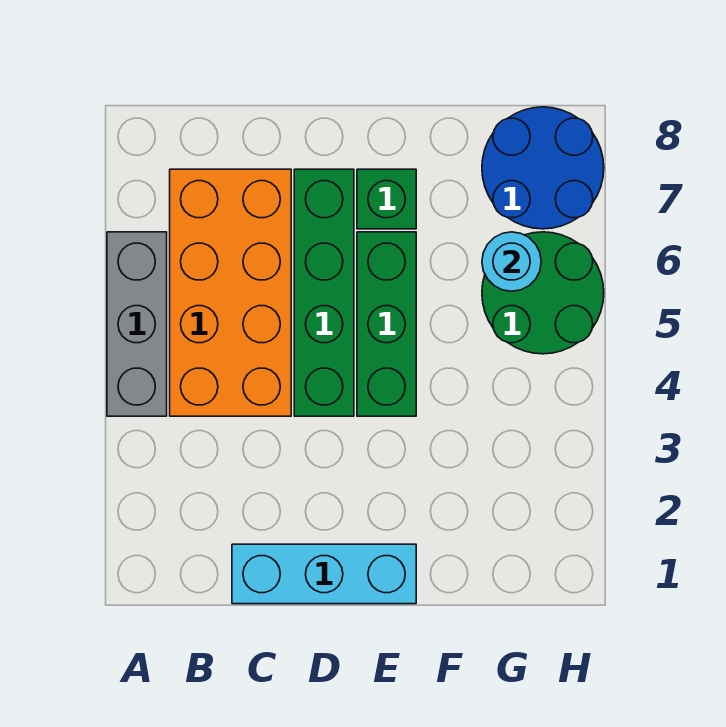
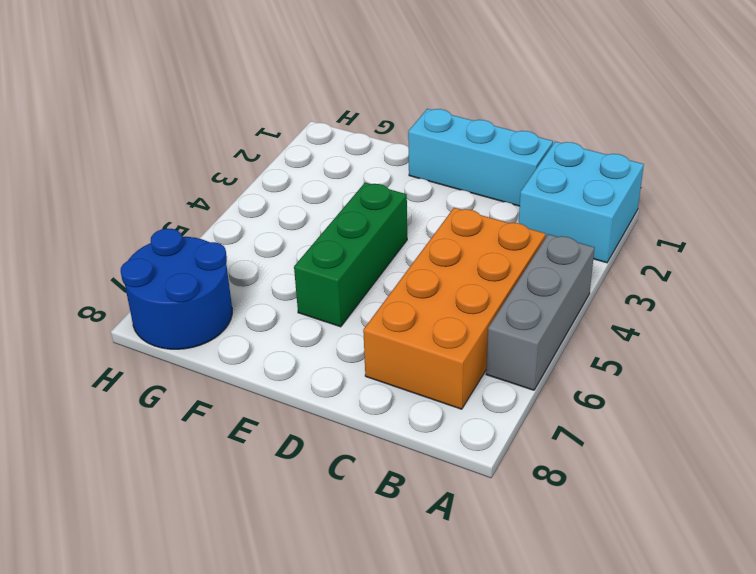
cyan 2x2 brick [519,141,644,263] -> none
none -> green 1x4 brick [294,169,354,416]
none -> green 1x1 brick [357,169,416,229]

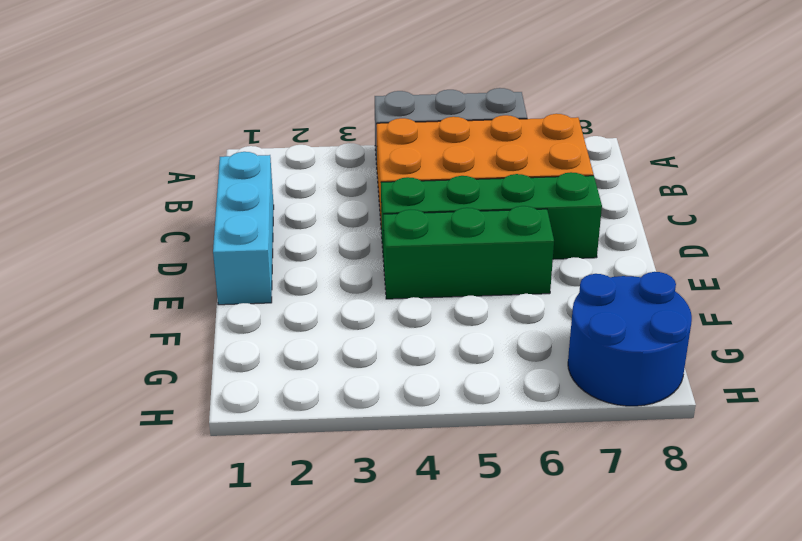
none -> green 1x1 brick [357,169,416,229]
none -> green 2x2 round brick [482,232,604,354]

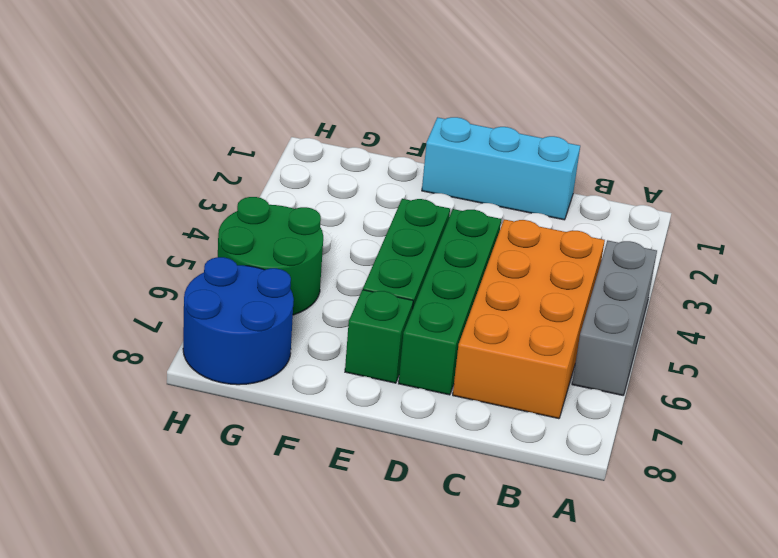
none -> cyan 1x1 round brick [482,232,541,291]

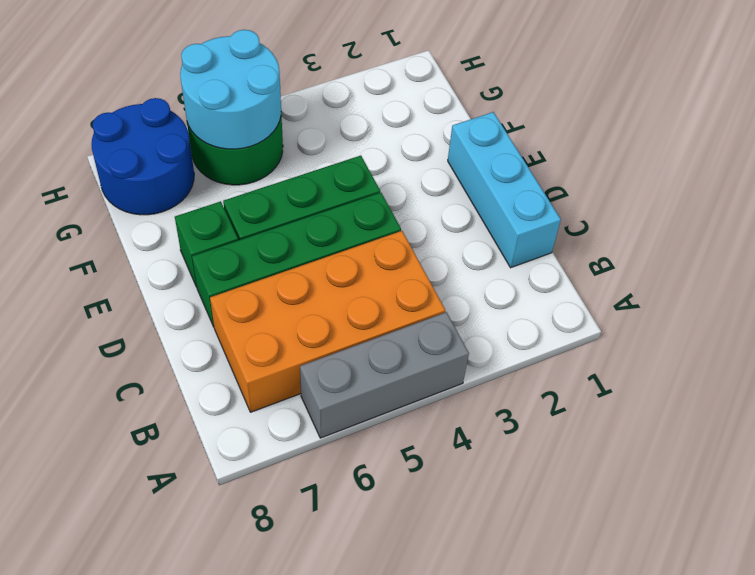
cyan 2x2 round brick [180,30,281,149] -> cyan 1x1 round brick [482,232,541,291]

